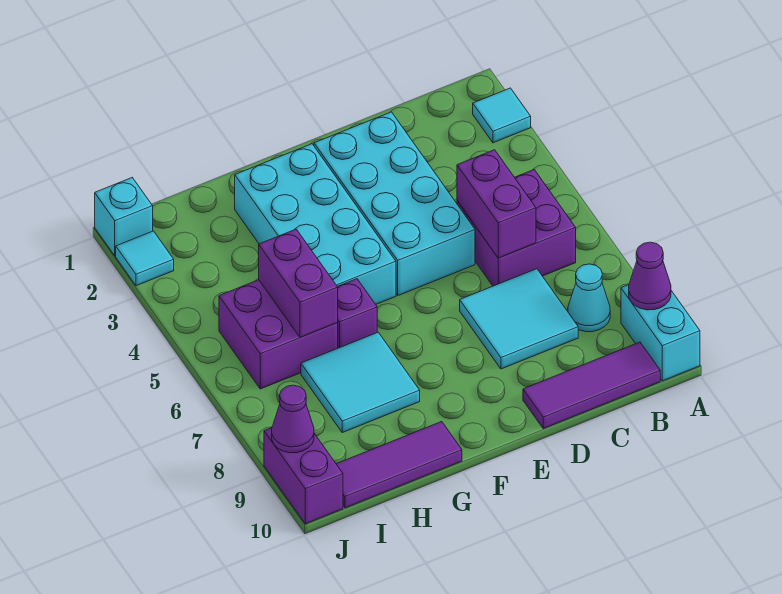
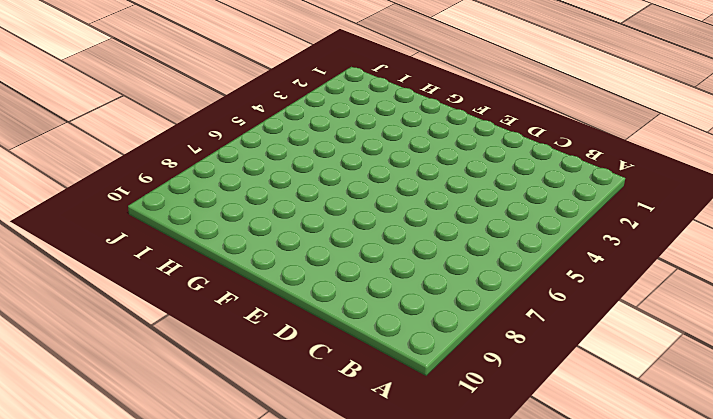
none -> cyan 1x1 tile [473,88,531,143]
none -> cyan 1x2 brick [621,285,700,381]
none -> purple 2x2 brick [457,170,576,286]

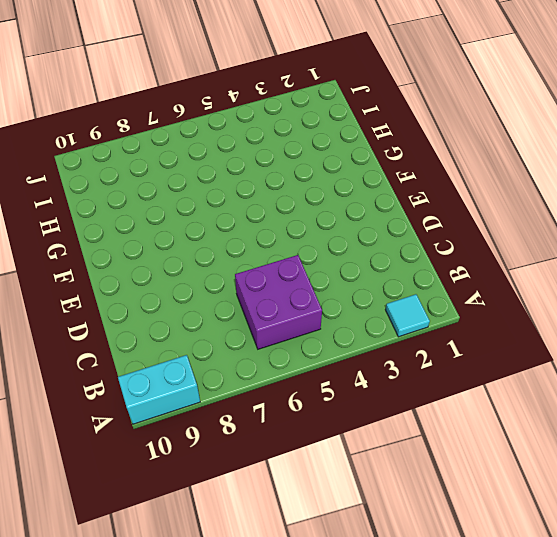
none -> cyan 1x1 cone [568,264,610,332]
none -> purple 1x3 tile [523,342,660,428]
none -> cyan 2x2 tile [460,269,578,369]

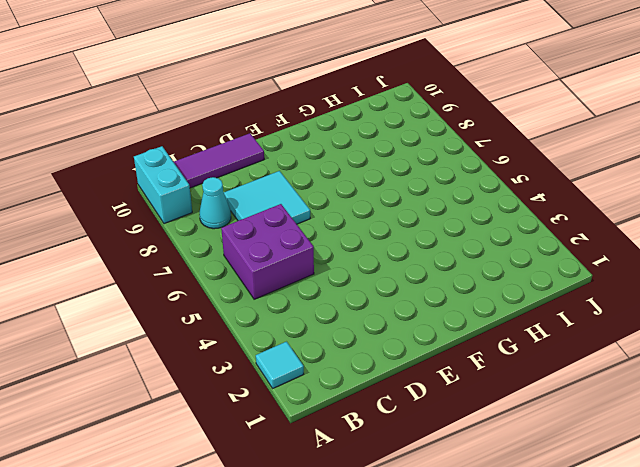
none -> cyan 2x4 brick [314,112,475,295]
none -> cyan 2x4 brick [235,144,396,304]
none -> purple 1x1 brick [337,279,377,348]

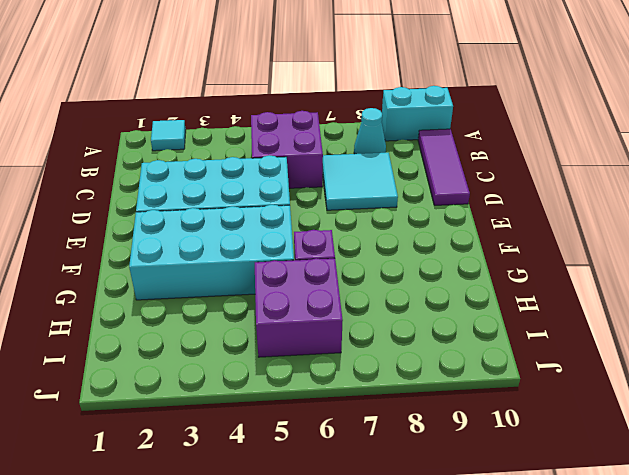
none -> cyan 2x2 tile [301,332,420,433]
none -> purple 1x3 tile [337,422,462,508]
none -> cyan 1x1 brick [95,178,153,256]

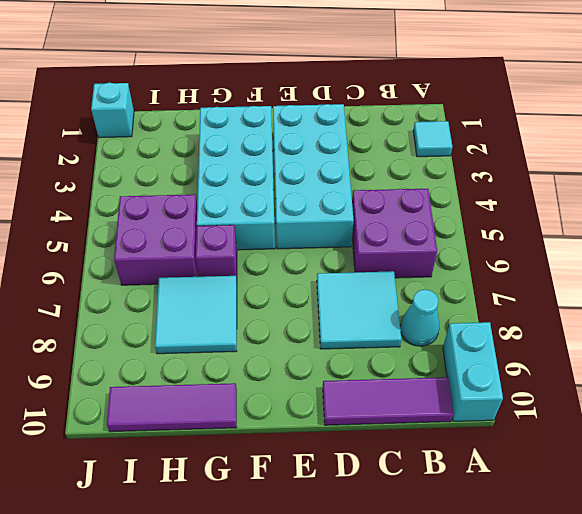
none -> cyan 1x1 tile [116,231,174,286]
none -> purple 1x2 brick [264,428,343,524]
none -> purple 1x1 cone [629,242,671,310]

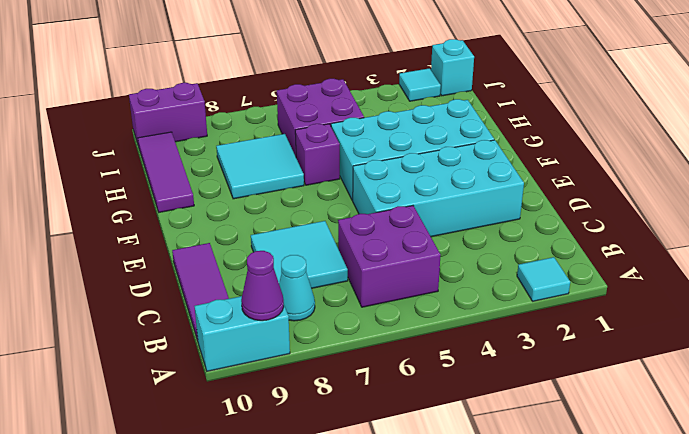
none -> purple 1x2 brick [457,150,536,258]
none -> purple 1x2 brick [259,229,338,337]
none -> purple 1x1 cone [272,385,314,453]

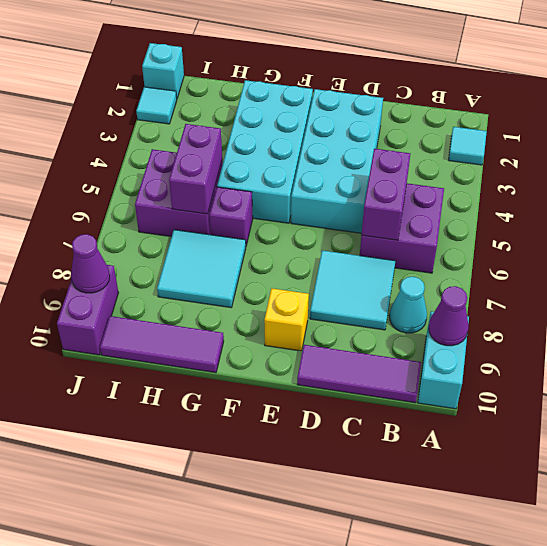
yellow 1x1 brick [264,288,309,351] -> none

